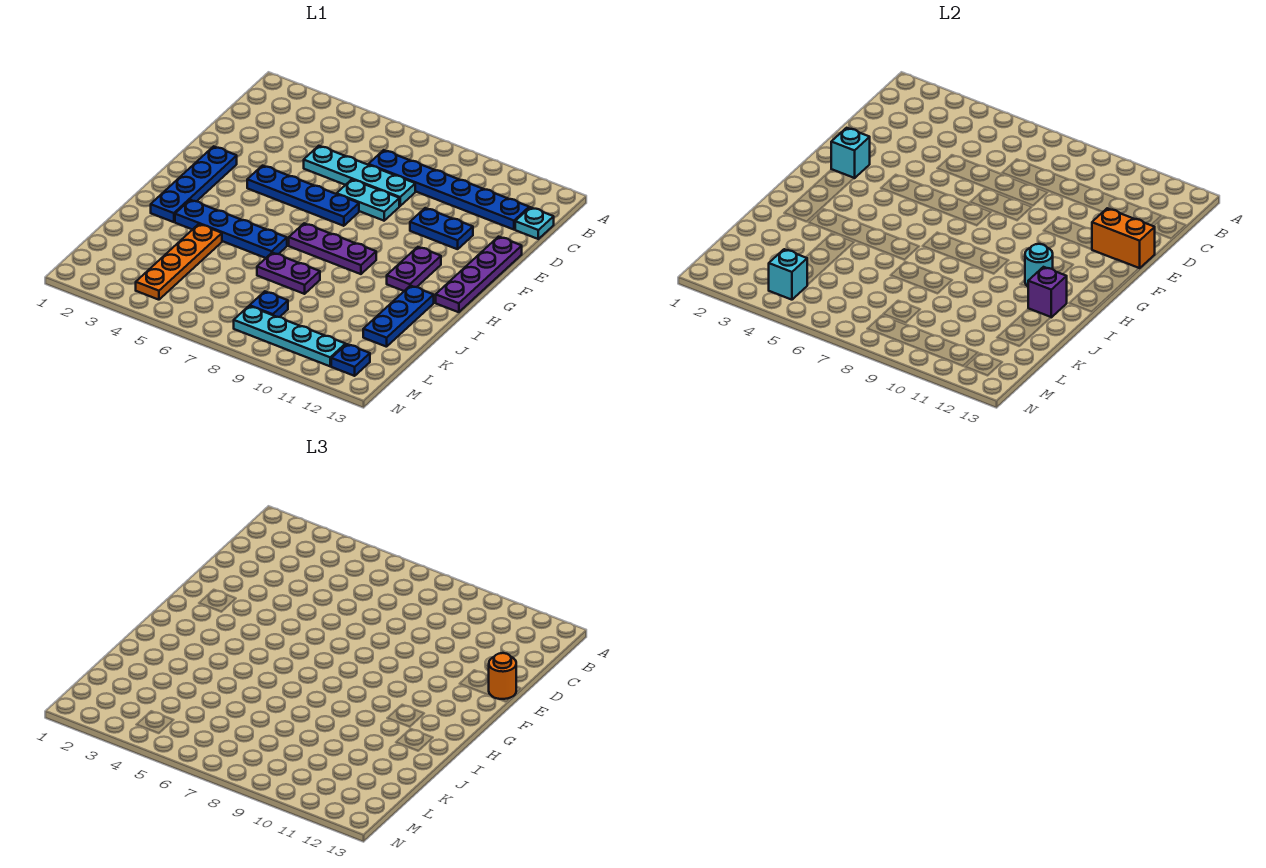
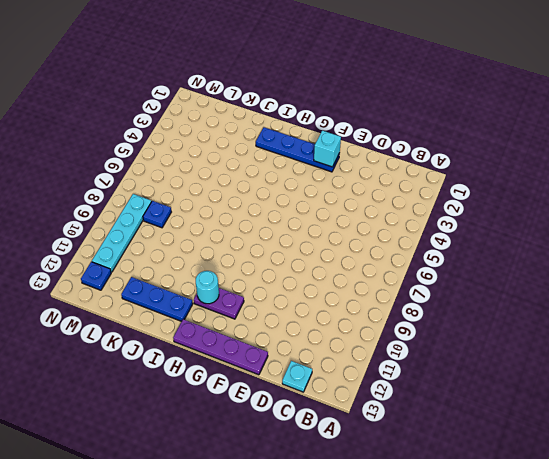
none -> blue 1x6 plate [368,150,529,230]
none -> cyan 1x4 plate [304,146,415,206]
none -> cyan 1x2 plate [337,180,399,221]

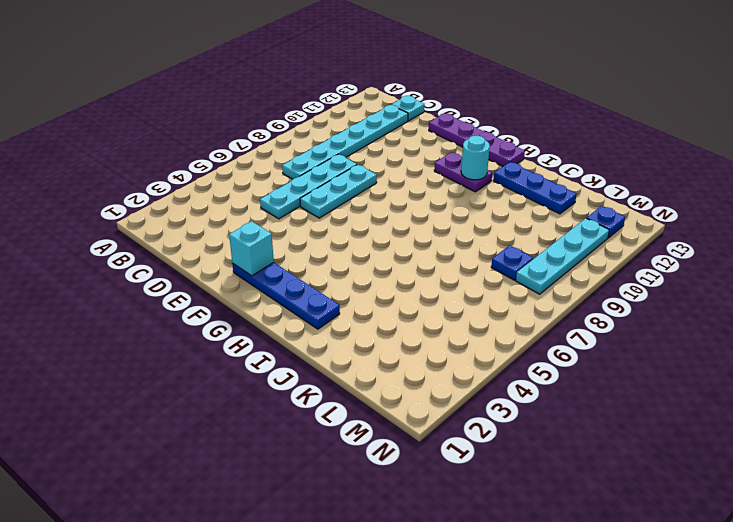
cyan 1x6 plate [282,105,408,179] -> blue 1x6 plate [368,150,529,230]
cyan 1x3 plate [300,164,377,218] -> cyan 1x2 plate [337,180,399,221]
none -> blue 1x2 plate [410,208,473,249]
none -> blue 1x4 plate [247,166,359,226]
none -> purple 1x3 plate [289,223,376,274]

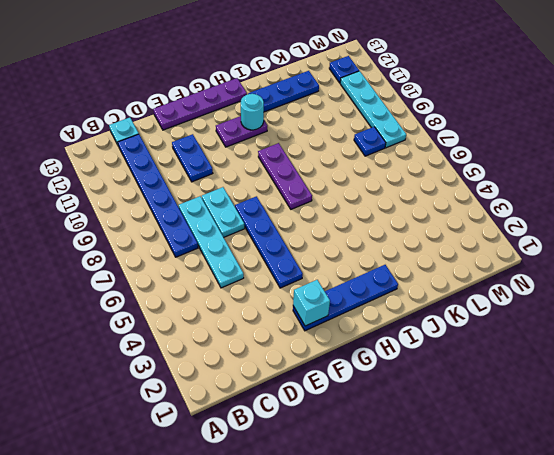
none -> blue 1x4 plate [175,200,287,258]
none -> orange 1x4 plate [136,224,222,300]
none -> purple 1x2 plate [257,253,320,294]

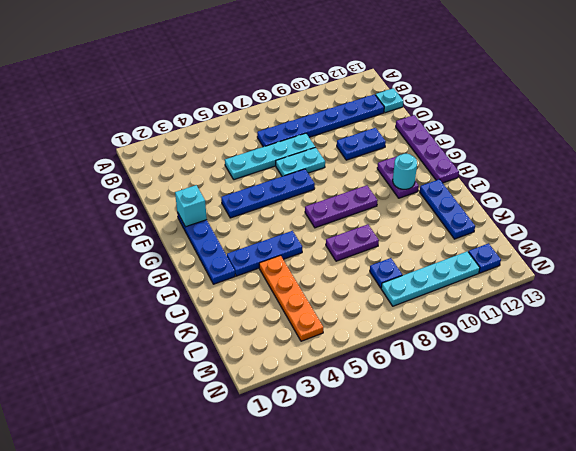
blue 1x3 plate [227,231,302,276] -> blue 1x4 plate [175,200,287,258]
none -> orange 1x2 brick [1092,208,1155,268]
none -> purple 1x1 brick [1028,267,1067,317]
none -> cyan 1x1 brick [769,249,807,300]

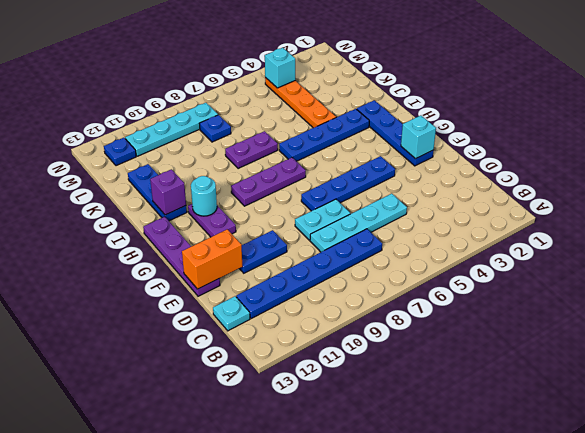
none -> orange 1x1 round brick [489,653,516,699]

